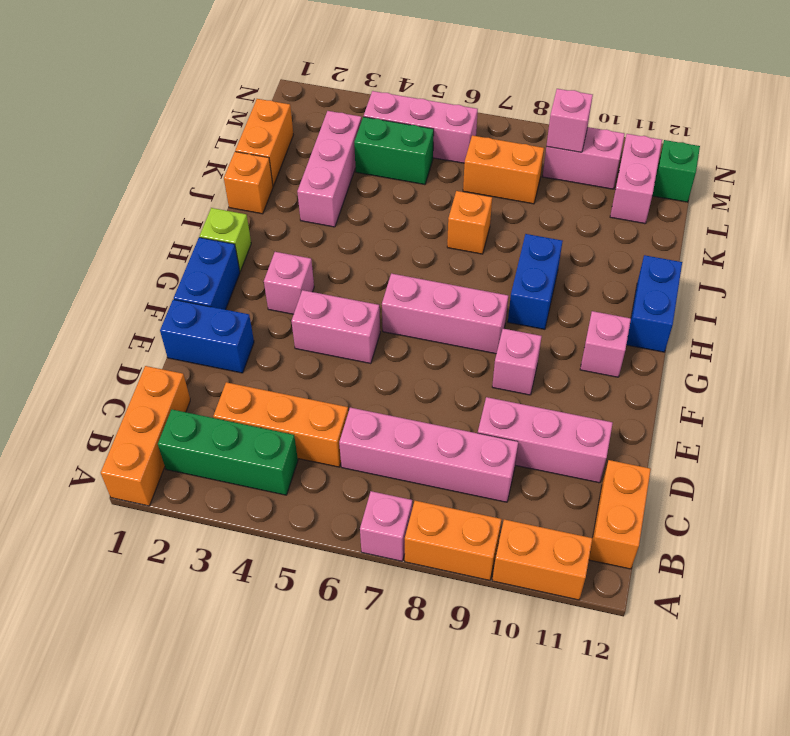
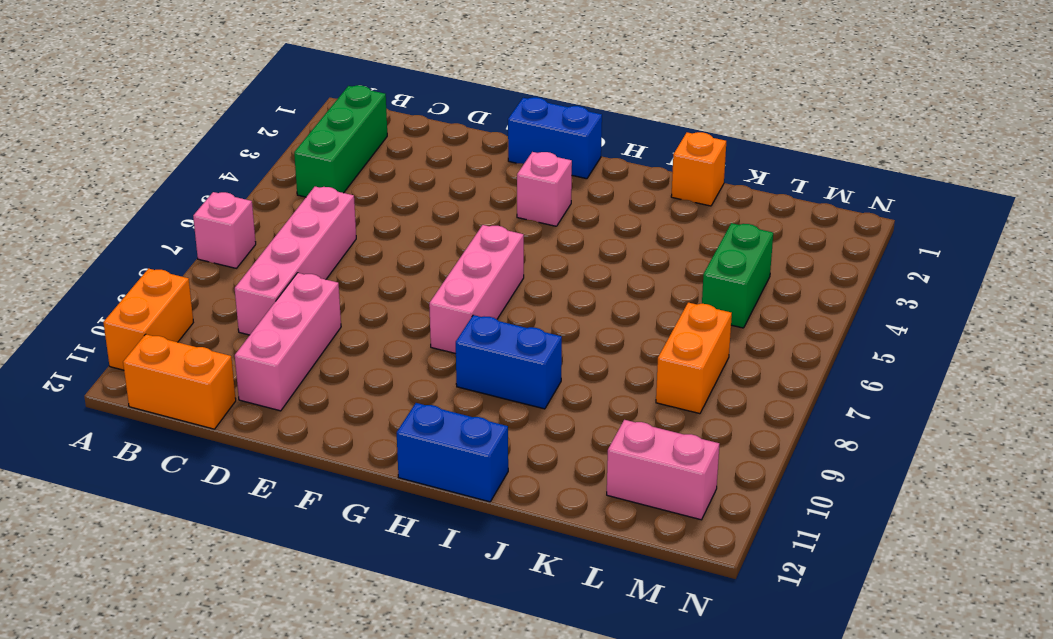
none -> orange 1x3 brick [101,366,190,506]
none -> orange 1x2 brick [405,501,501,580]
none -> orange 1x3 brick [213,382,348,467]
none -> blue 1x2 brick [160,300,254,373]

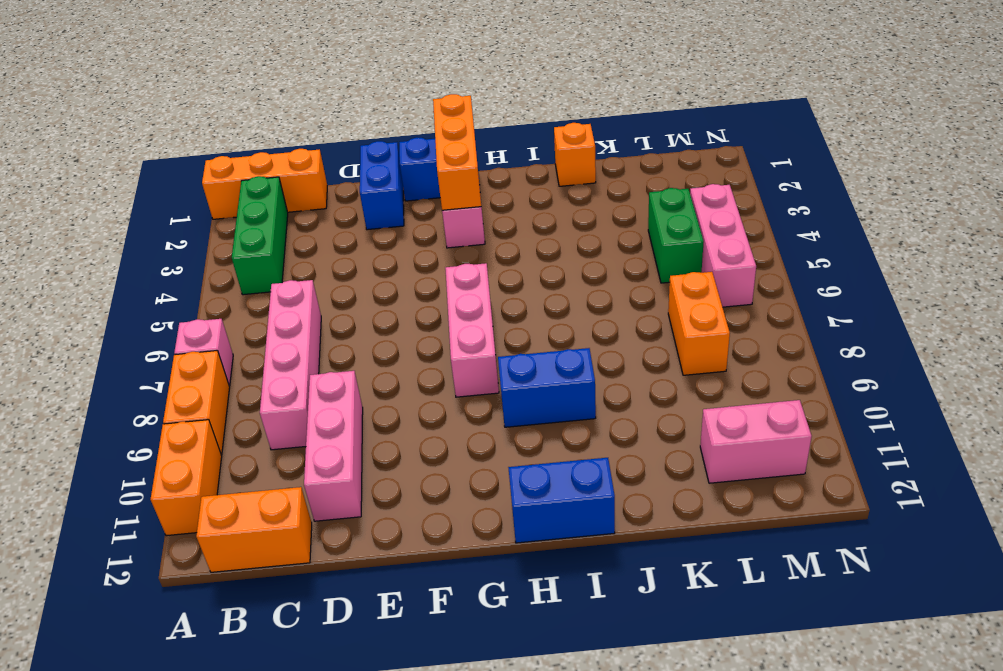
orange 1x3 brick [433,94,481,210] -> orange 1x3 brick moved to [213,382,348,467]
none -> pink 1x2 brick [291,290,380,364]
none -> pink 1x1 brick [492,329,542,395]
none -> pink 1x1 brick [580,311,631,377]
none -> lime 1x1 brick [200,208,251,271]

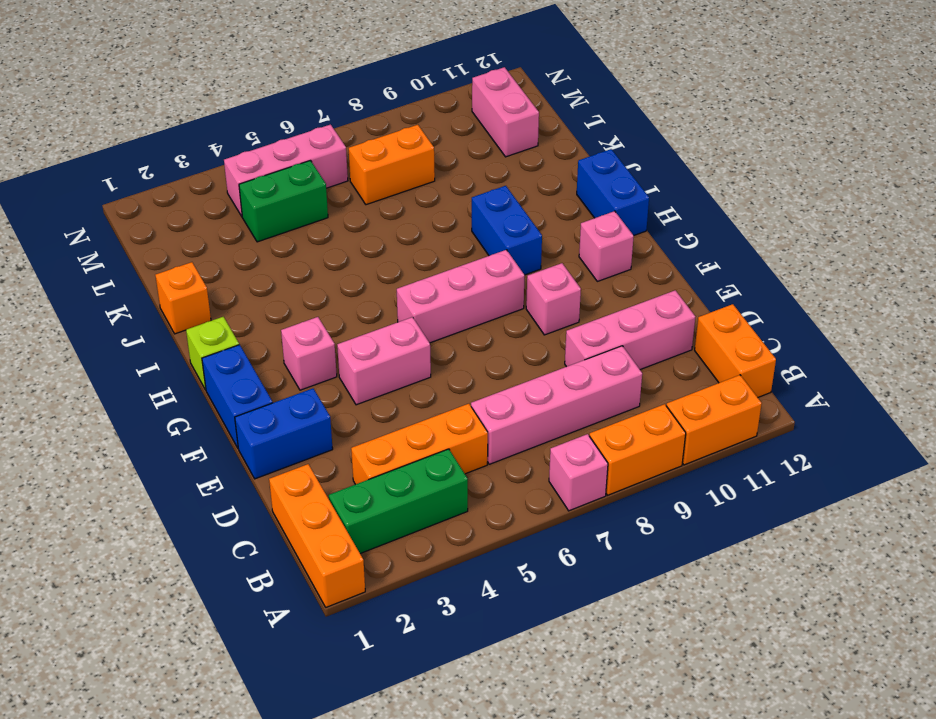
none -> pink 1x3 brick [297,111,362,227]
none -> orange 1x1 brick [447,191,492,254]
none -> orange 1x2 brick [235,99,293,186]
none -> pink 1x2 brick [543,127,625,189]

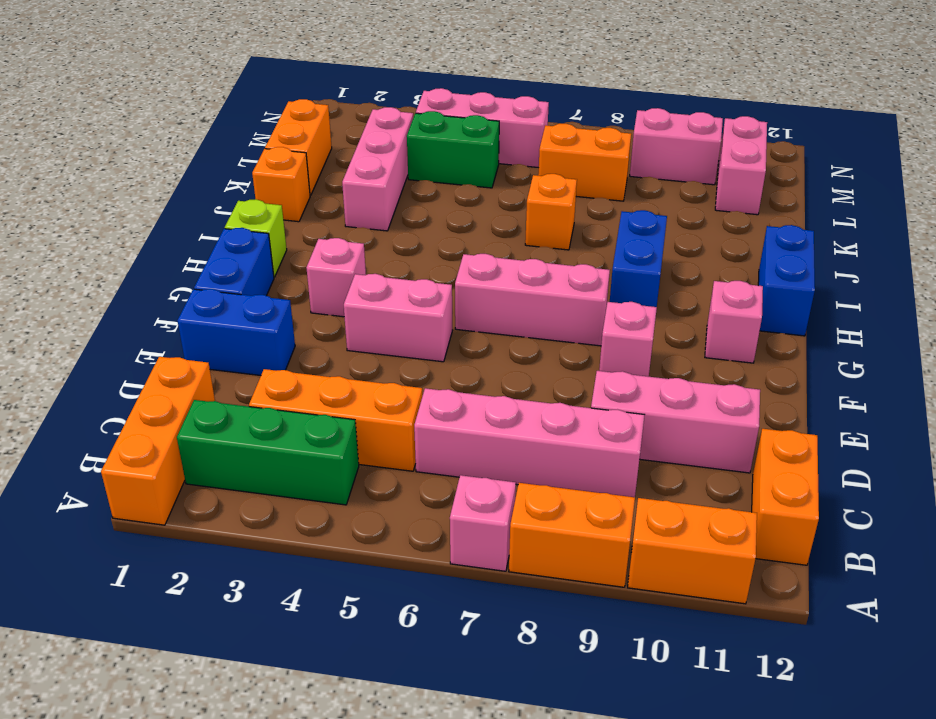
none -> green 1x1 brick [652,140,700,202]
none -> pink 1x1 brick [546,89,593,152]

